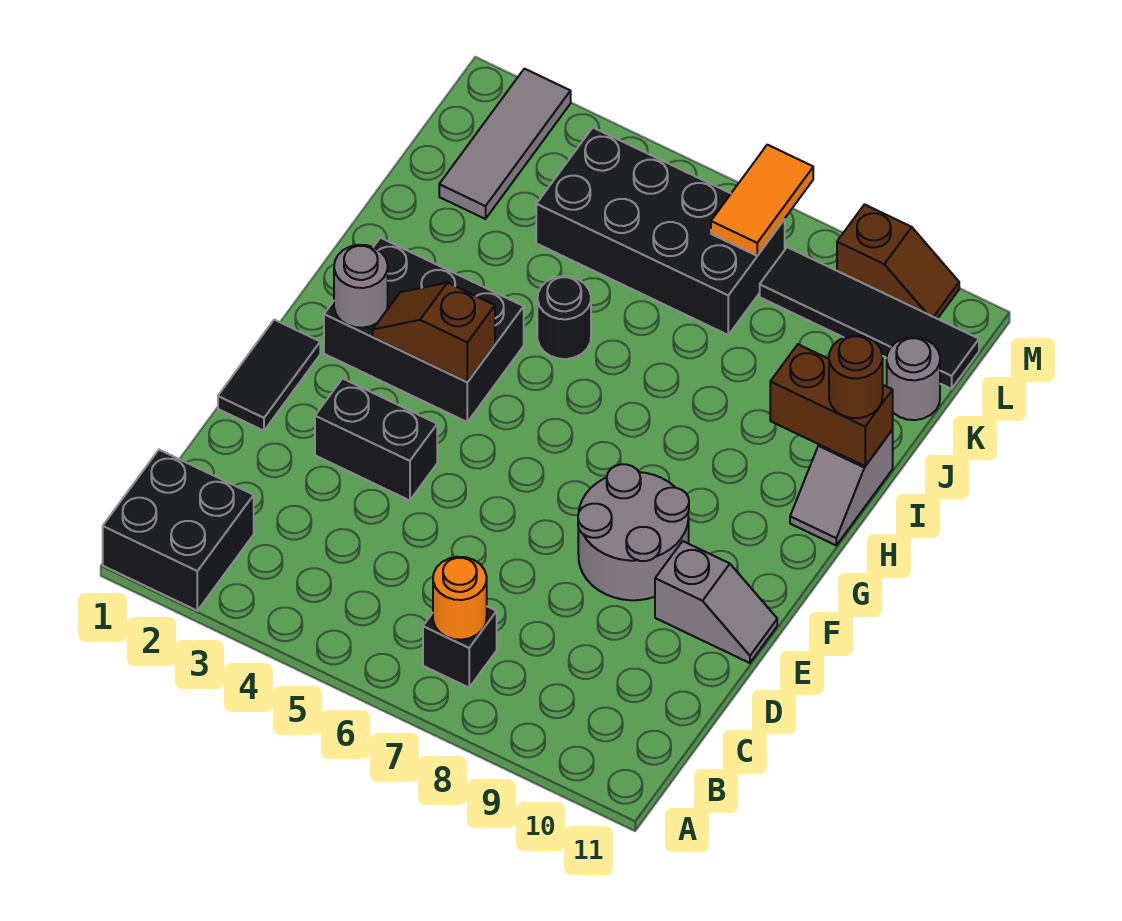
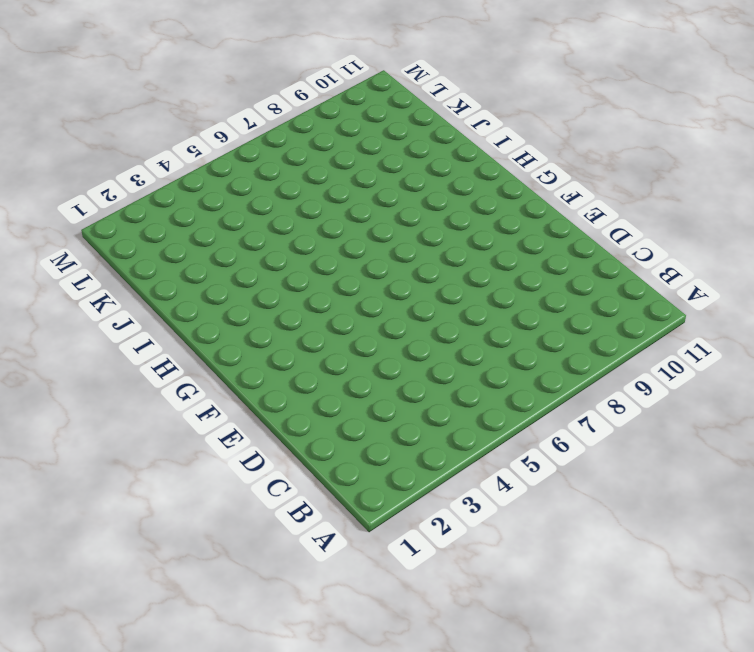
none -> black 2x2 brick [103,450,254,611]
none -> black 1x1 brick [423,607,497,688]
none -> black 1x2 tile [218,320,320,431]

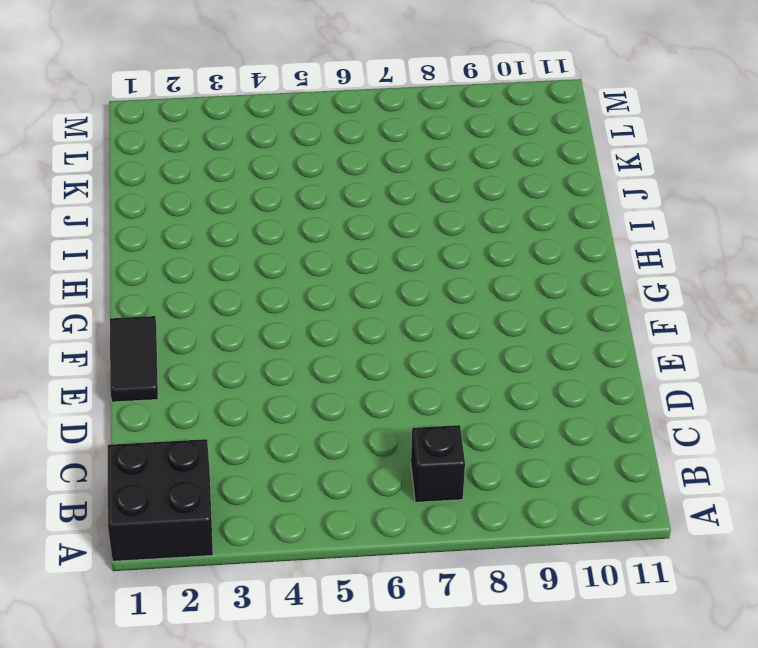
none -> black 1x2 brick [315,379,437,501]
none -> grey 2x2 round brick [578,464,689,600]
none -> grey 1x2 slope [655,541,777,663]

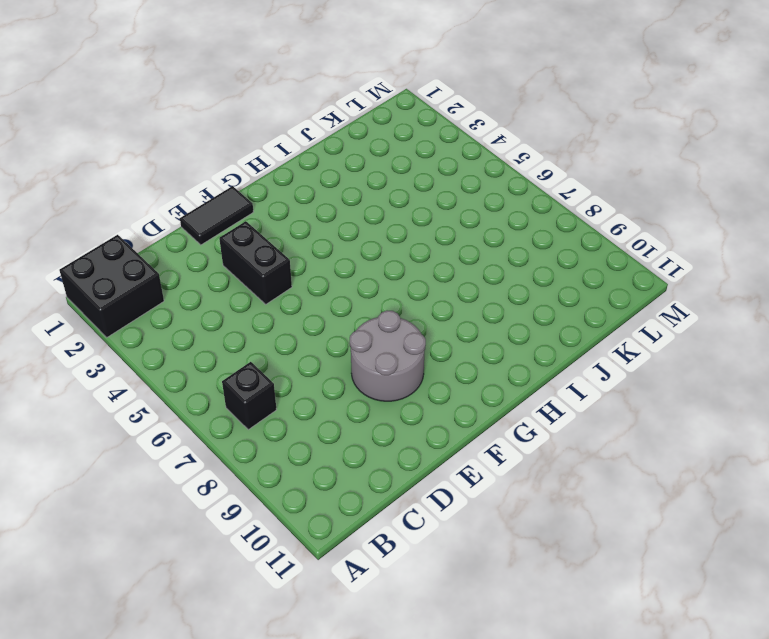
none -> grey 1x2 slope [655,541,777,663]
none -> black 2x3 brick [324,238,524,422]
none -> grey 1x2 slope [790,430,893,545]

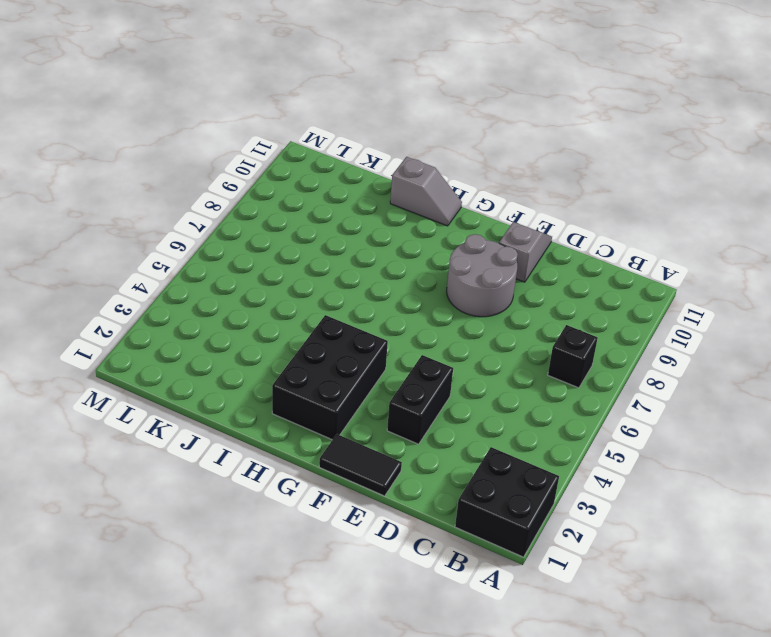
none -> black 1x1 round brick [537,276,591,359]
none -> grey 1x3 tile [439,69,571,219]
none -> black 2x4 brick [536,128,785,335]

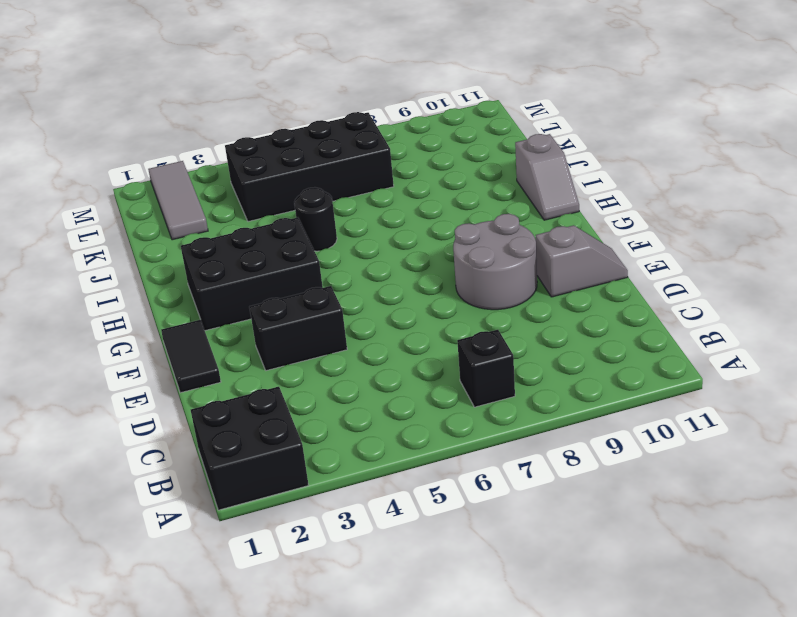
none -> grey 1x1 round brick [887,337,940,420]
none -> black 1x4 tile [760,247,979,389]
none -> brown 1x2 slope [837,205,959,319]

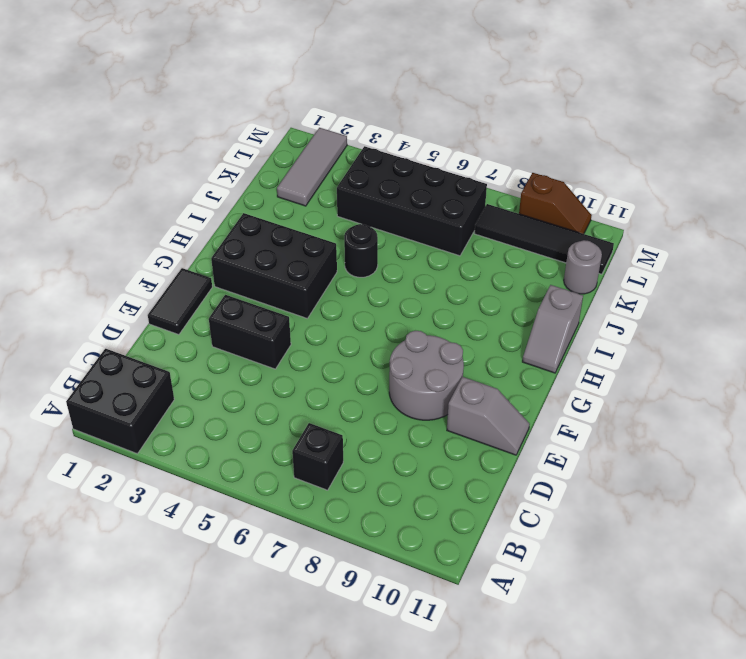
none -> orange 1x1 round brick [433,557,487,640]
none -> grey 1x1 round brick [334,245,388,328]
none -> brown 1x2 slope [373,283,495,382]

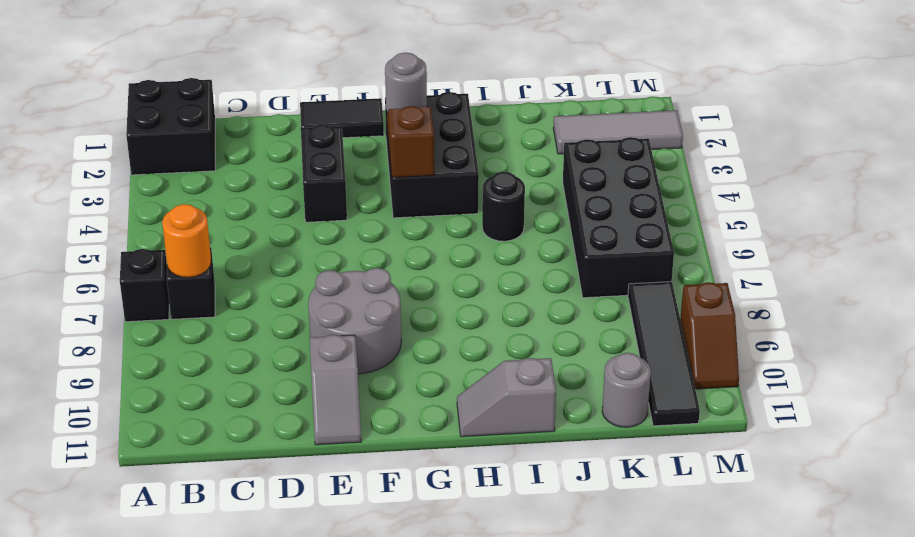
black 1x1 brick [120,249,169,322] -> none
none -> brown 1x2 brick [770,344,893,466]
none -> orange 1x2 tile [711,145,813,256]
none -> brown 1x1 round brick [829,335,883,418]

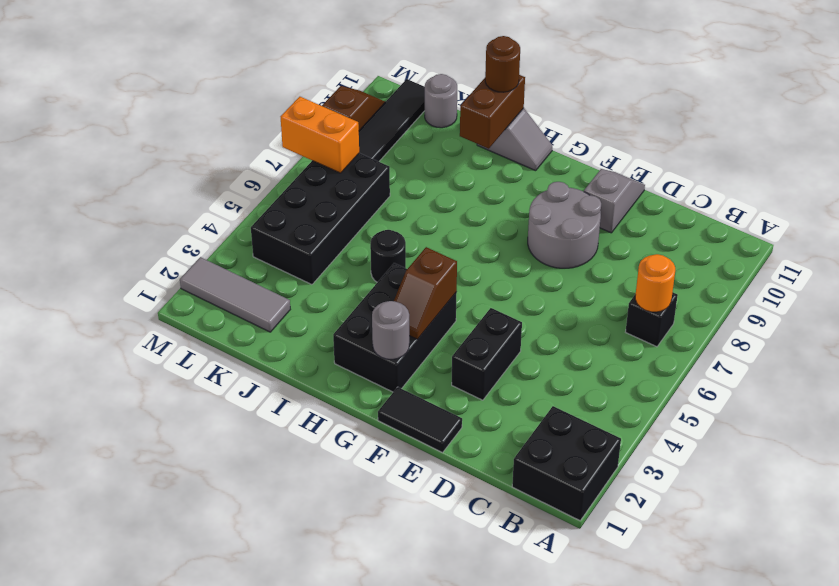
orange 1x2 brick [281,97,359,173] -> orange 1x2 tile [711,145,813,256]

